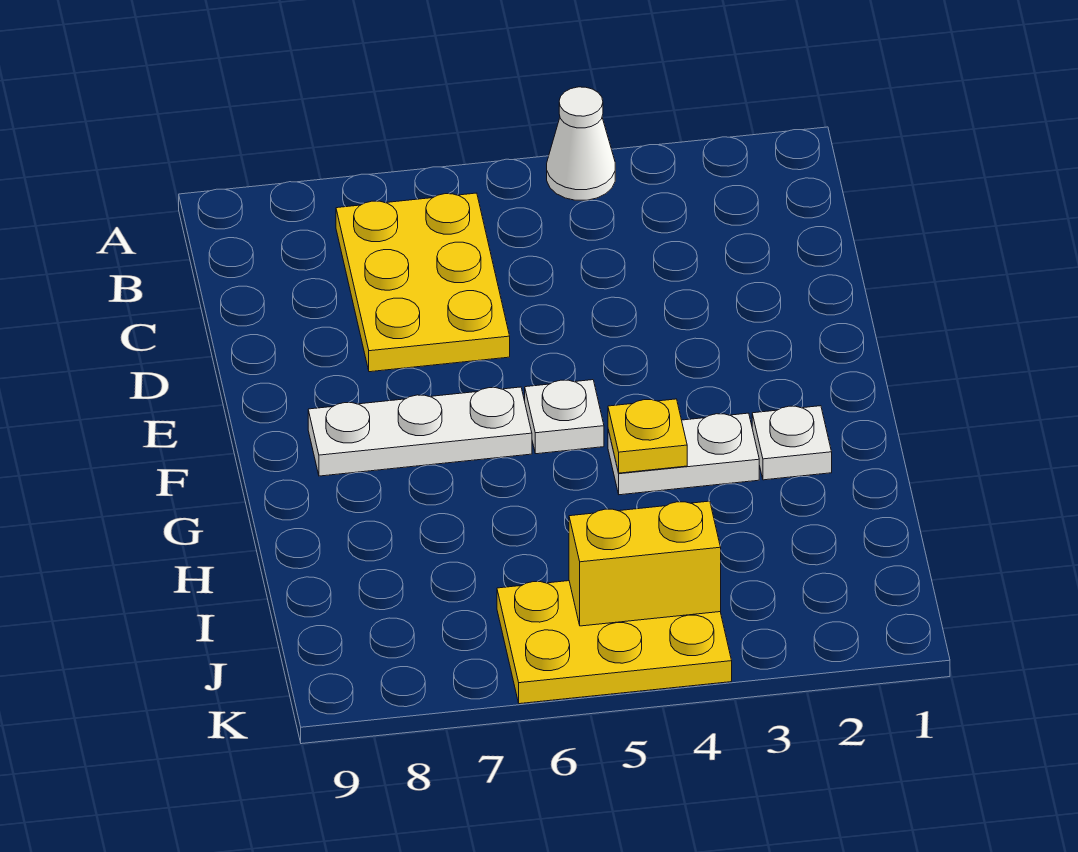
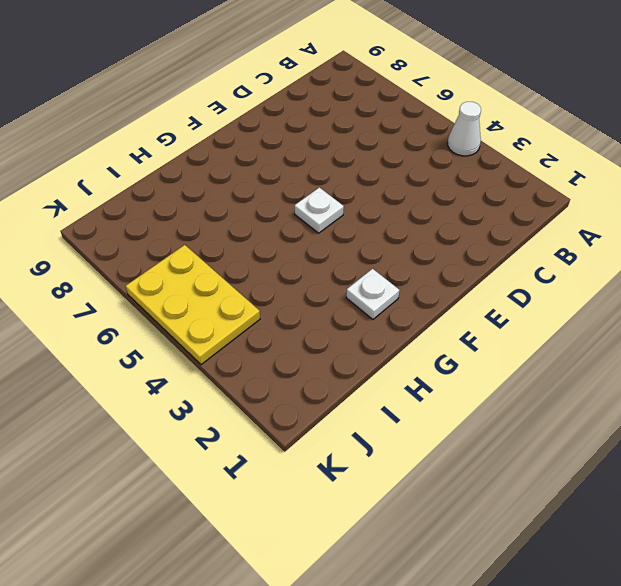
none -> yellow 2x3 plate [336,193,510,372]
none -> white 1x3 plate [308,387,532,476]

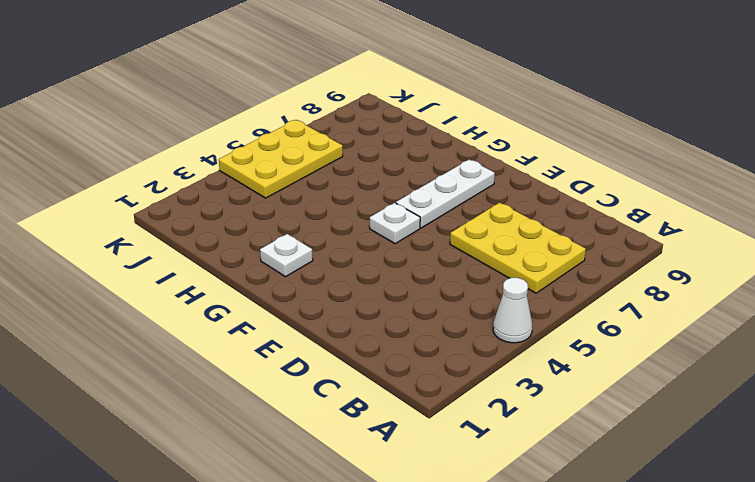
none -> white 1x2 plate [608,413,759,495]
none -> yellow 1x1 plate [608,399,687,473]

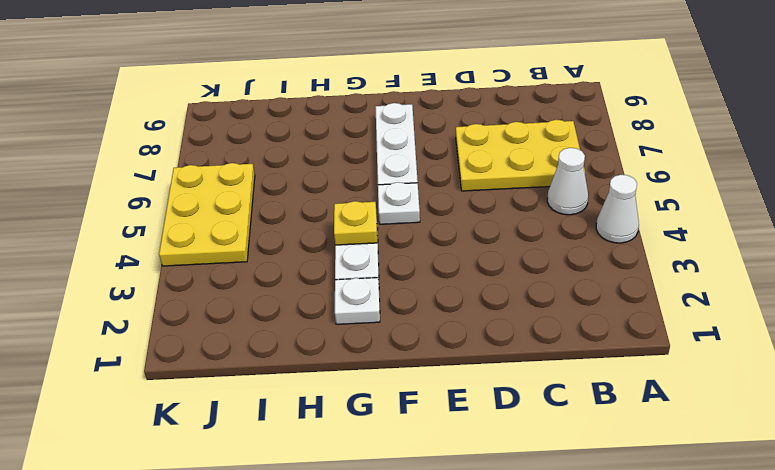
white 1x1 cone [547,148,588,215] -> none
none -> yellow 1x2 brick [569,501,721,626]

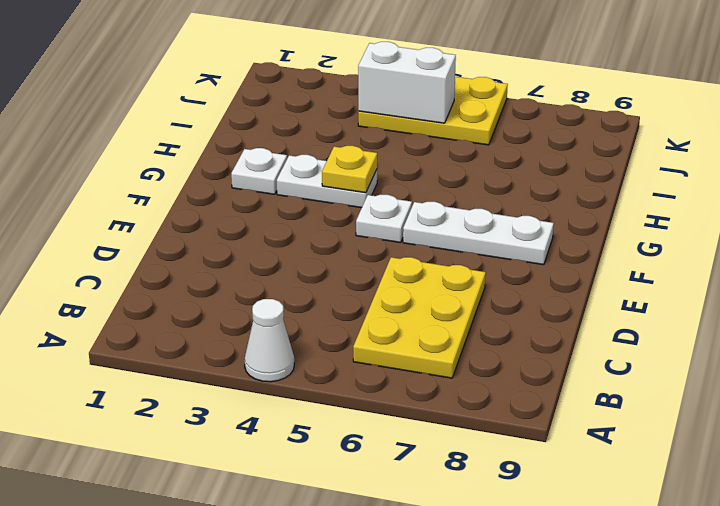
white 1x2 brick [358,42,456,123] -> yellow 1x2 brick [569,501,721,626]

